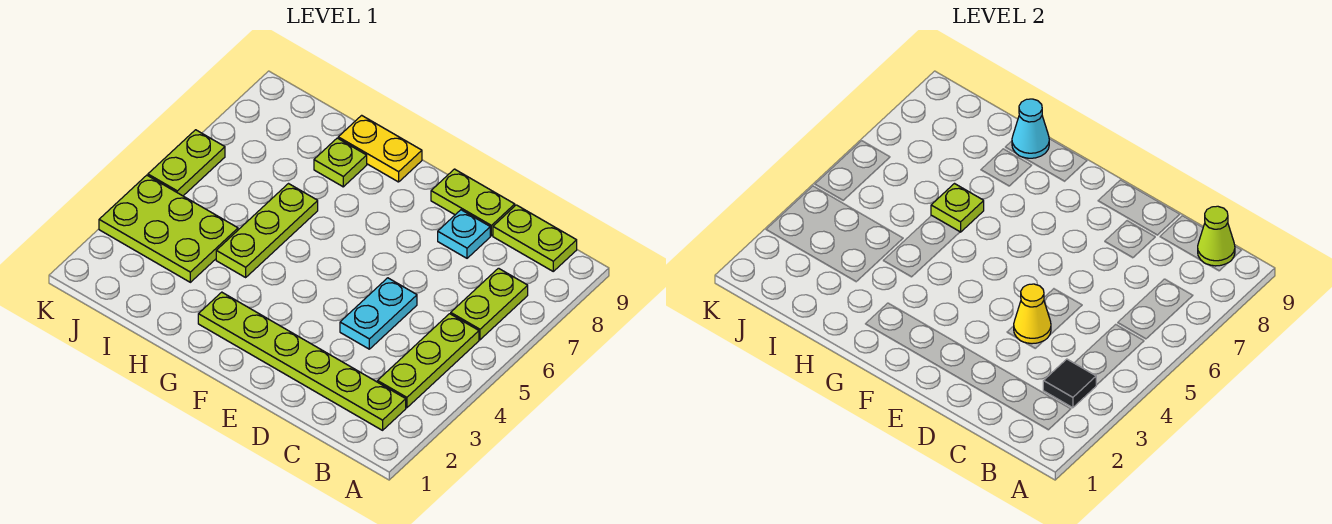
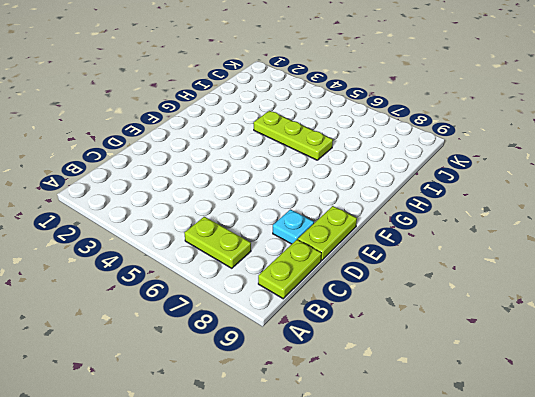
none -> lime 1x6 plate [198,292,406,430]
none -> lime 1x3 plate [377,314,479,408]
none -> cyan 1x2 plate [340,278,417,349]

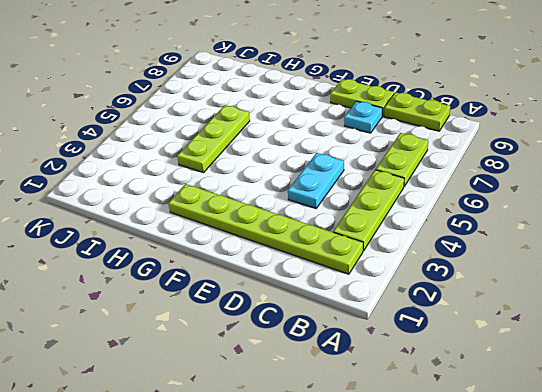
none -> yellow 1x2 plate [338,115,422,182]
none -> lime 1x1 plate [314,138,367,187]
none -> lime 2x3 plate [99,175,238,282]

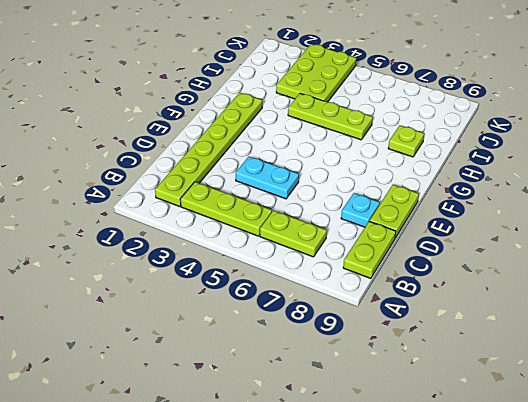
none -> yellow 1x2 plate [338,115,422,182]
none -> lime 1x2 plate [148,130,225,196]
none -> black 1x1 tile [1043,359,1096,408]

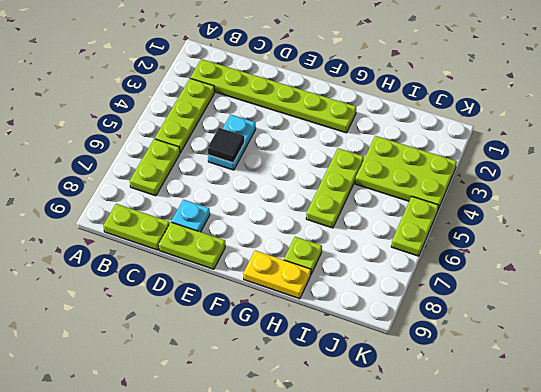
black 1x1 tile [208,128,244,163] -> black 1x1 tile moved to [1043,359,1096,408]
none -> lime 1x1 cone [1198,206,1235,266]
none -> yellow 1x1 cone [1014,284,1051,344]
none -> lime 1x1 plate [931,184,984,232]

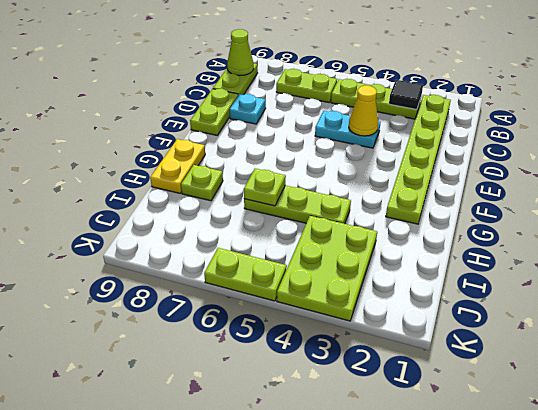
none -> cyan 1x1 cone [1012,99,1049,158]

